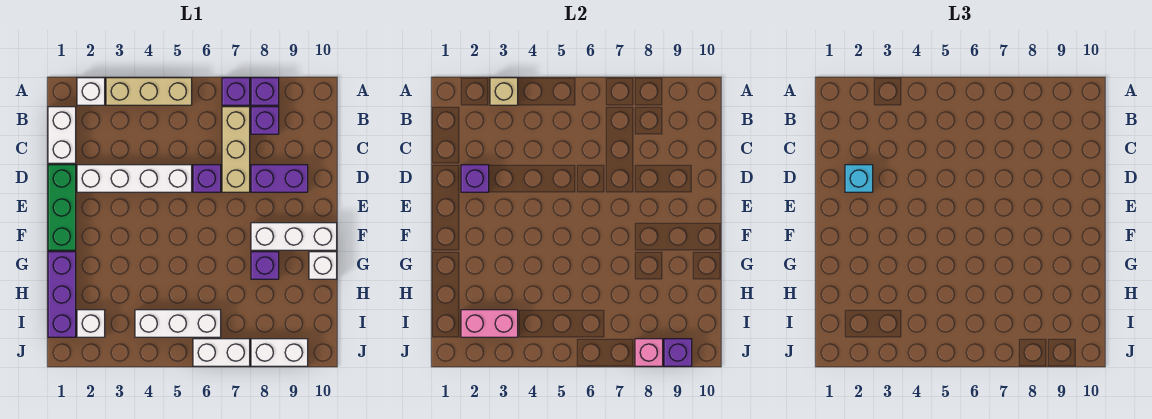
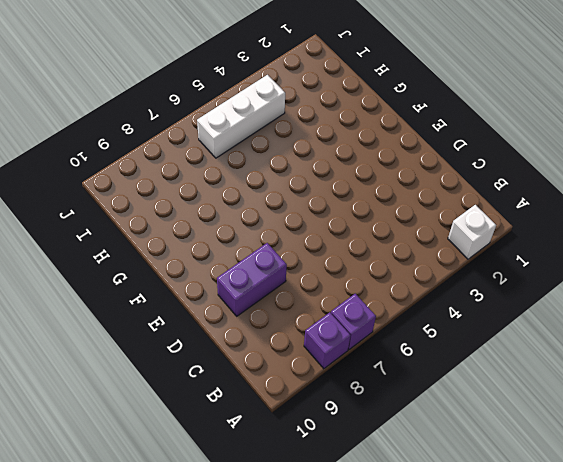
none -> tan 1x3 brick [106,78,192,105]
none -> white 1x2 brick [48,107,76,163]
none -> tan 1x3 brick [222,107,250,192]

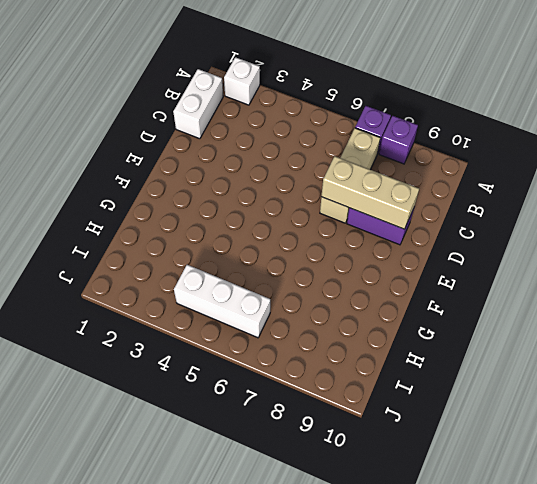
tan 1x3 brick [321,156,419,229] -> tan 1x3 brick moved to [106,78,192,105]
none -> purple 1x1 brick [251,107,279,134]
none -> green 1x3 brick [48,165,76,250]
none -> white 1x4 brick [77,165,192,192]

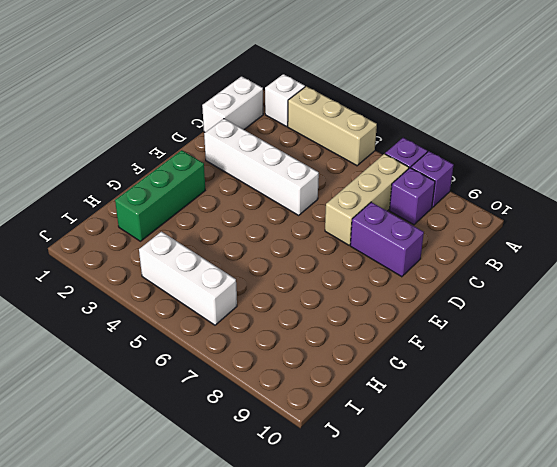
green 1x3 brick [115,150,205,241] -> green 1x3 brick moved to [48,165,76,250]
none -> purple 1x1 brick [193,165,221,192]
none -> white 1x3 brick [251,223,337,250]
none -> purple 1x3 brick [48,252,76,337]

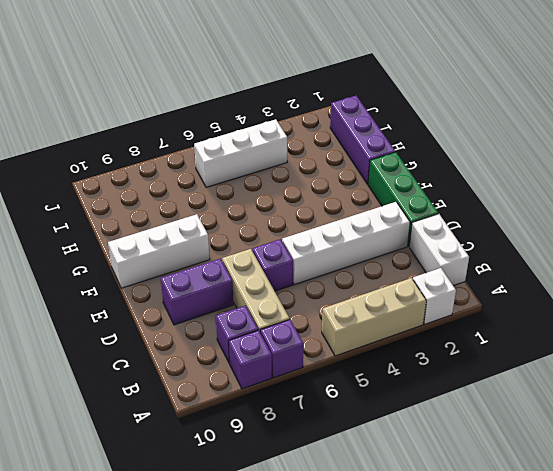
none -> purple 1x1 brick [251,252,279,279]
none -> white 1x1 brick [309,252,337,279]
none -> white 1x1 brick [77,310,105,337]

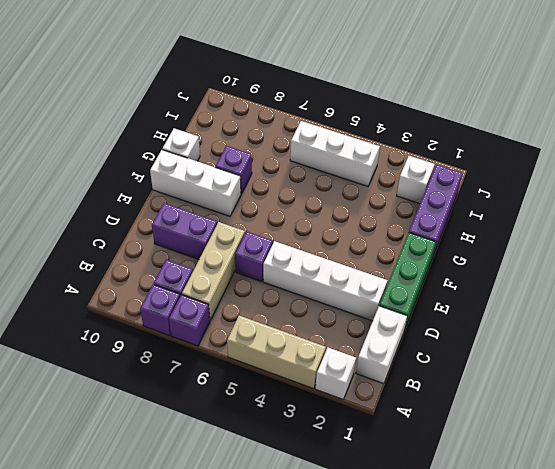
none -> white 1x2 brick [193,339,250,366]
none -> white 1x2 brick [251,339,308,366]
none -> tan 1x1 brick [490,78,518,105]

